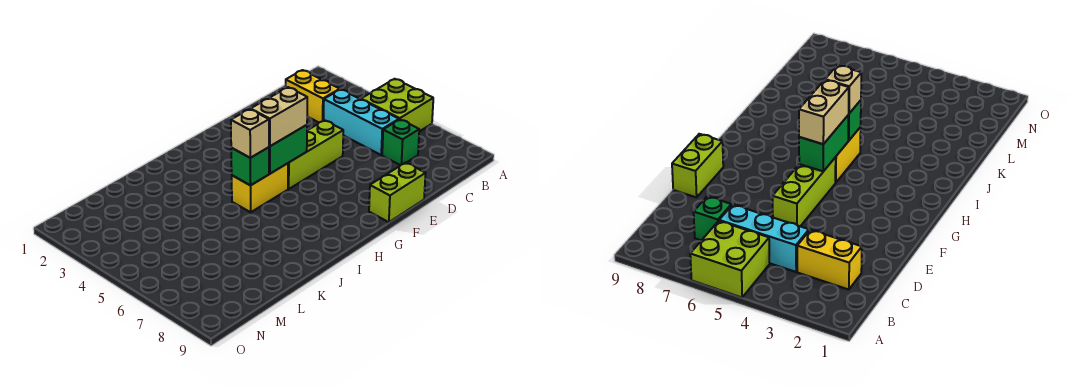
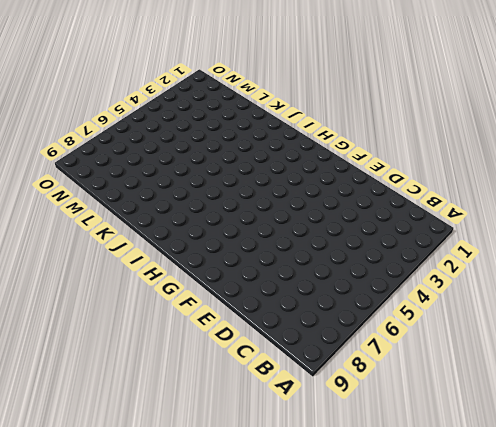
none -> lime 2x2 brick [361,79,433,132]
none -> yellow 1x2 brick [286,70,340,122]

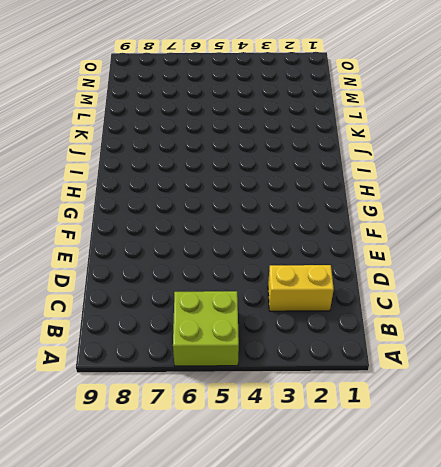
none -> cyan 1x3 brick [323,89,399,155]
none -> green 1x1 brick [382,120,419,165]

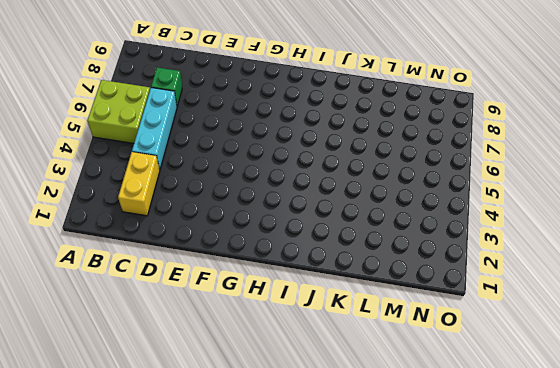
none -> lime 1x3 brick [288,120,343,189]
none -> lime 1x2 brick [369,163,426,222]

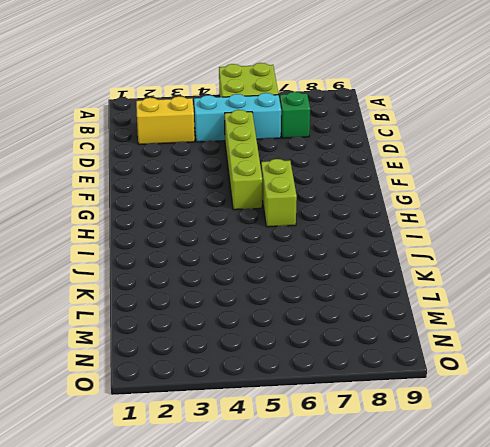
lime 1x4 brick [225,110,262,210] -> lime 1x3 brick [288,120,343,189]
lime 1x2 brick [261,159,297,227] -> lime 1x2 brick moved to [369,163,426,222]
none -> yellow 1x2 brick [232,163,288,212]
none -> green 1x2 brick [269,125,307,174]

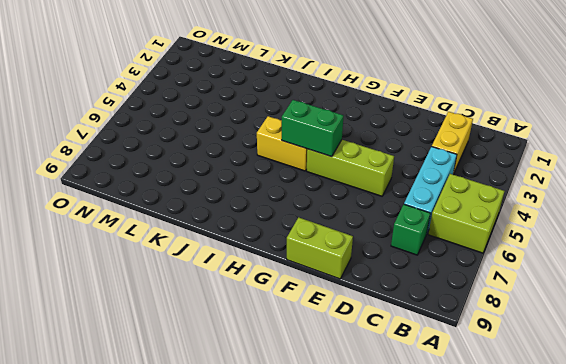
none -> green 1x1 brick [231,147,269,185]
none -> tan 1x2 brick [251,87,307,146]

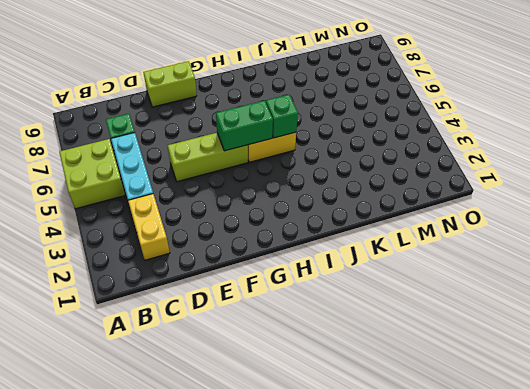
none -> tan 1x2 brick [251,87,307,146]
none -> tan 1x1 brick [231,109,269,158]

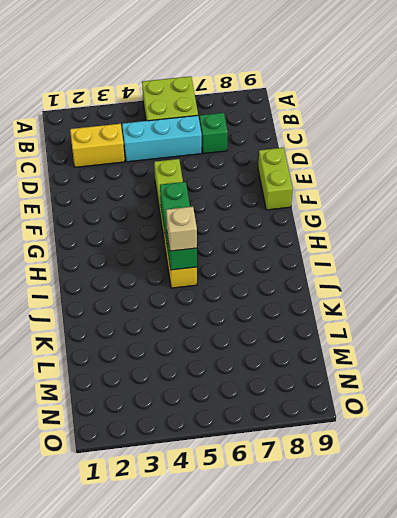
none -> tan 1x2 brick [251,87,307,146]

